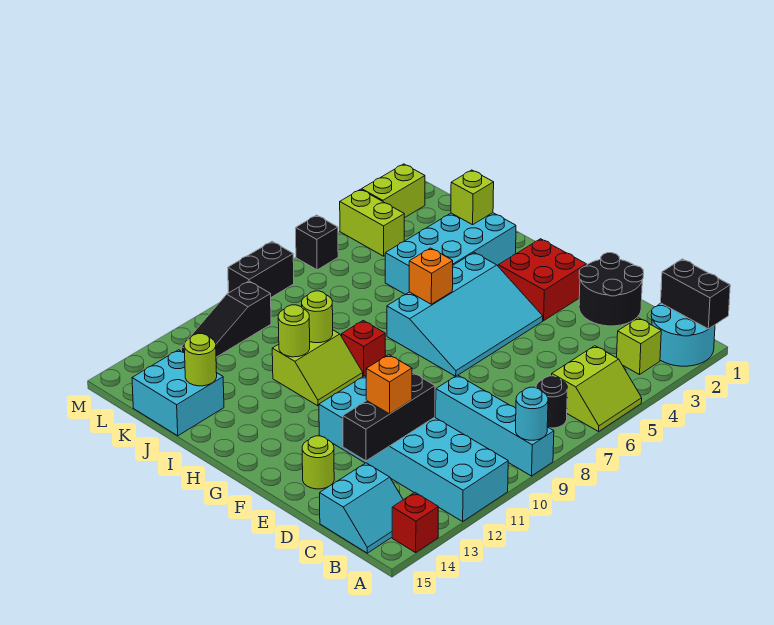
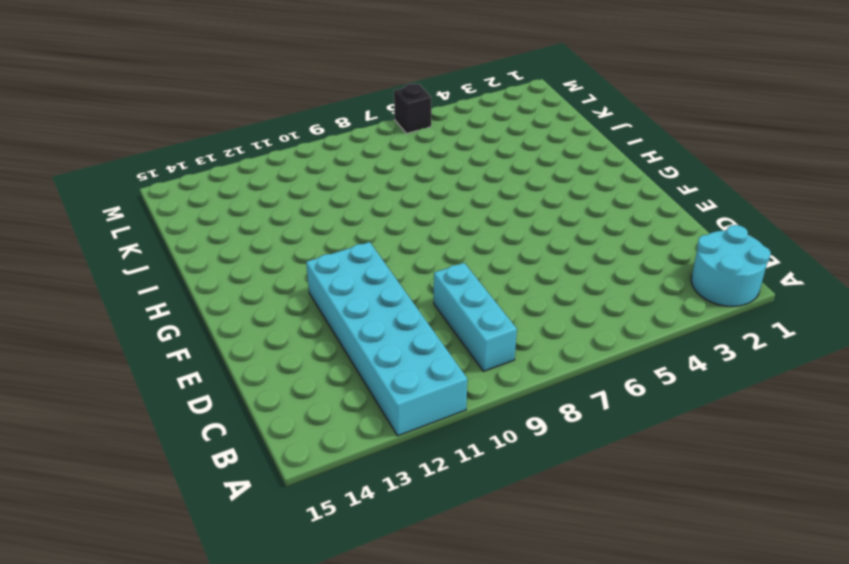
cyan 1x3 brick [434,263,517,371] -> cyan 1x4 brick [436,375,554,476]
none -> lime 2x2 slope [552,346,642,431]
none -> red 1x1 brick [392,493,438,553]
none -> lime 1x1 brick [617,318,661,375]
none -> black 1x1 round brick [536,376,567,428]

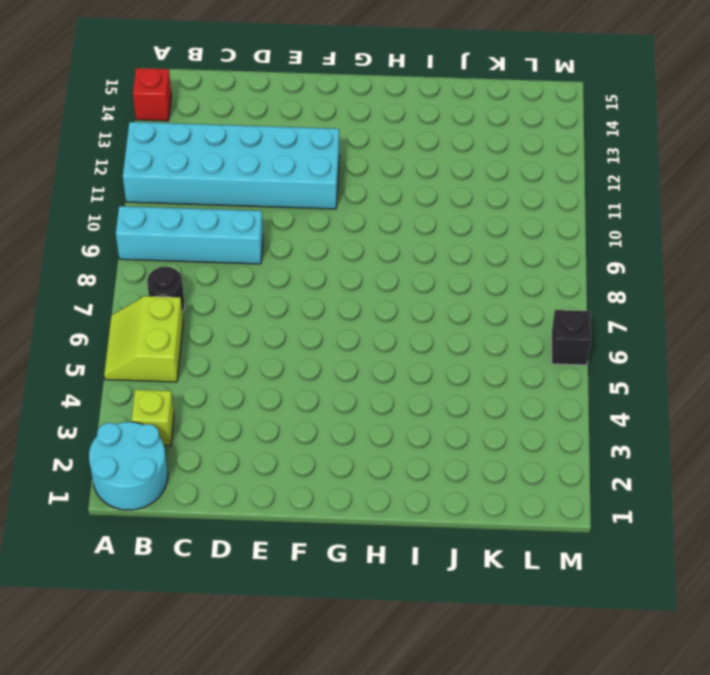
none -> cyan 2x2 slope [320,463,403,553]
none -> black 2x2 round brick [579,253,644,326]
none -> lime 1x1 round brick [302,436,334,489]
none -> red 2x2 brick [498,239,586,321]

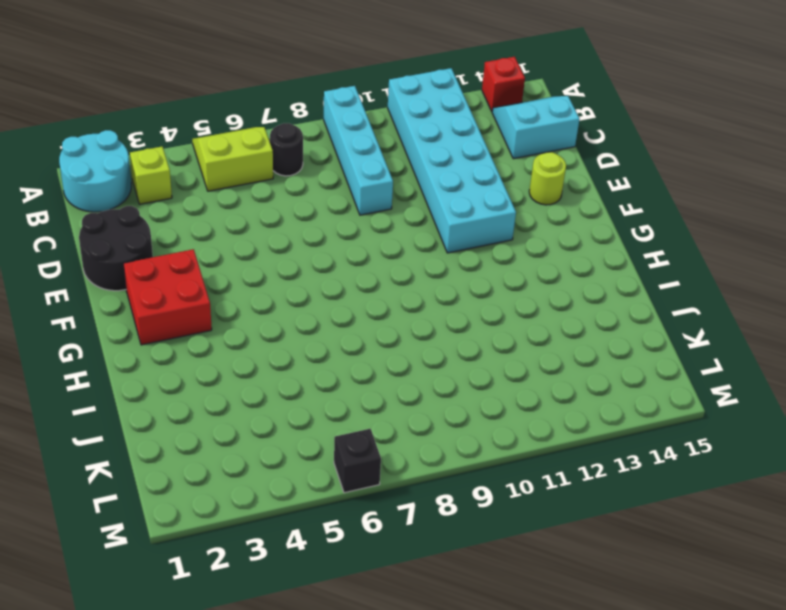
none -> cyan 3x4 slope [387,253,543,376]
none -> red 1x1 brick [342,321,385,376]
none -> lime 2x2 slope [272,330,363,406]
none -> cyan 2x4 brick [385,213,516,294]

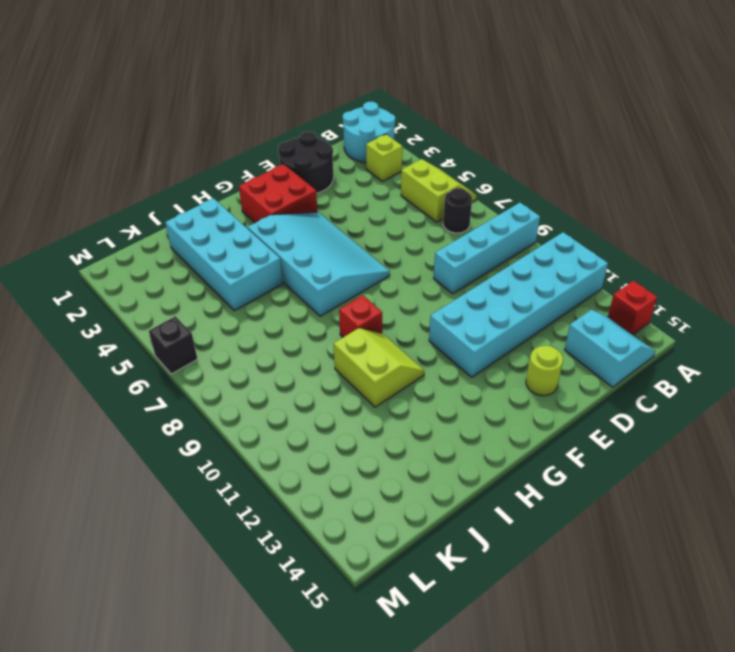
none -> cyan 2x2 brick [132,350,224,436]
none -> lime 1x2 brick [340,189,404,256]
none -> black 1x3 slope [182,281,271,357]
none -> lime 1x2 brick [362,164,425,218]

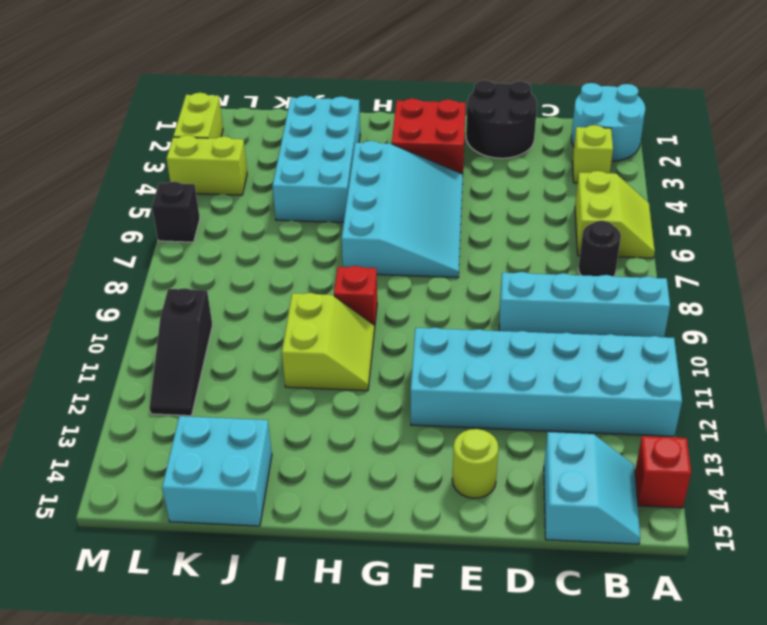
none -> black 1x2 brick [228,242,294,297]
none -> black 1x2 brick [661,259,730,329]
none -> cyan 1x1 round brick [516,387,548,440]
none -> black 1x3 brick [343,372,435,461]

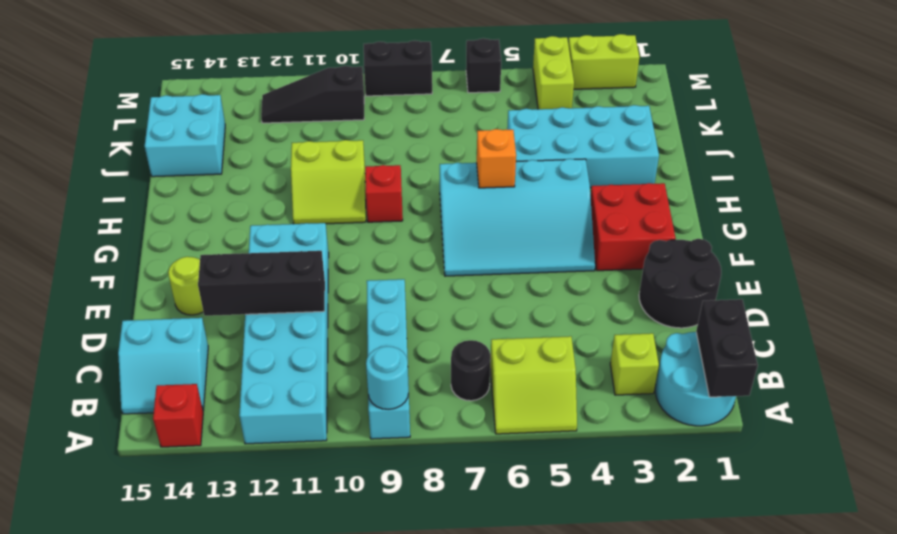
none -> lime 1x1 round brick [302,291,333,343]
none -> lime 1x1 round brick [278,305,310,357]
none -> lime 1x1 brick [451,170,494,225]
none -> lime 1x1 round brick [184,334,217,386]

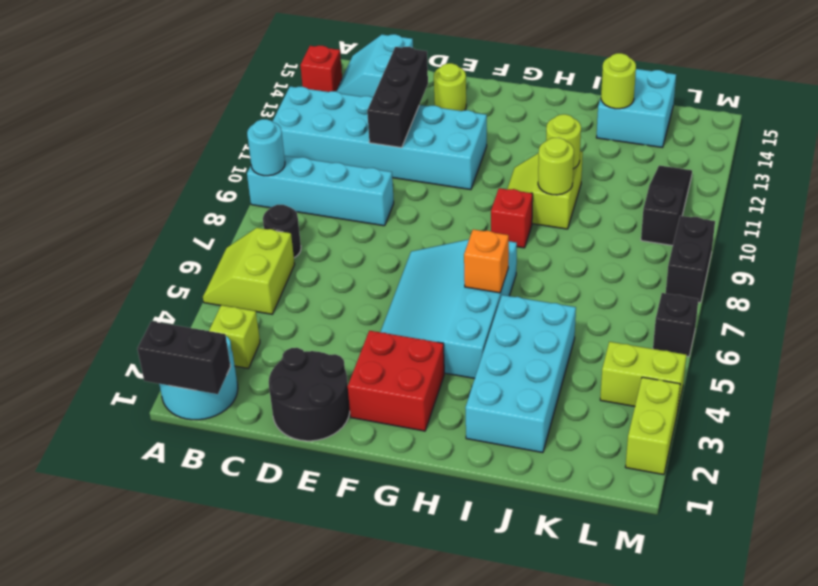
none -> lime 1x1 brick [451,170,494,225]
none -> orange 1x1 brick [366,355,412,414]

